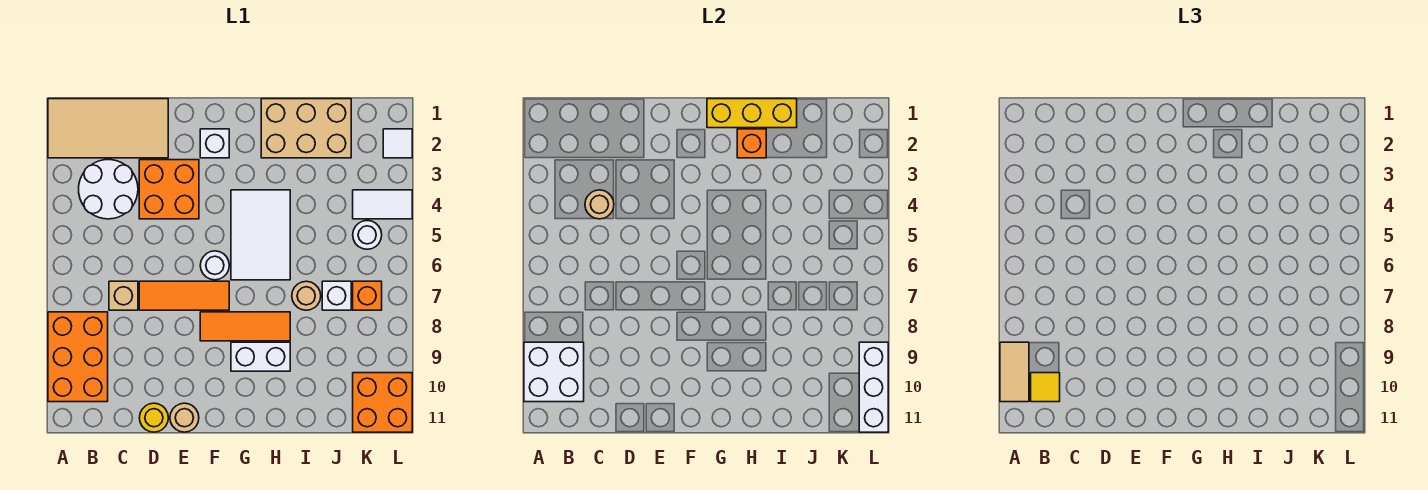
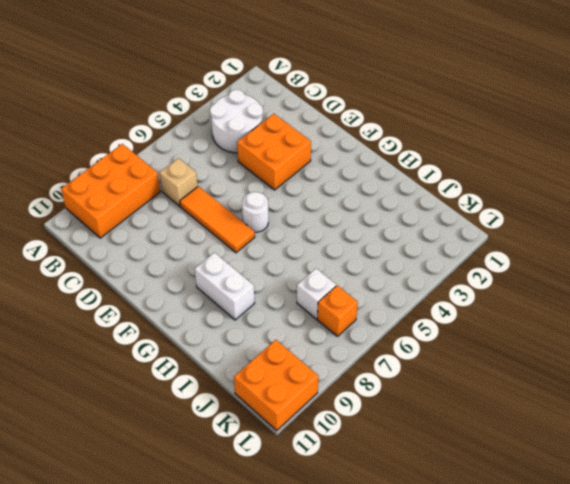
none -> tan 2x4 tile [48,99,168,158]
none -> yellow 1x1 round brick [139,403,168,432]
none -> tan 1x1 round brick [170,403,199,432]

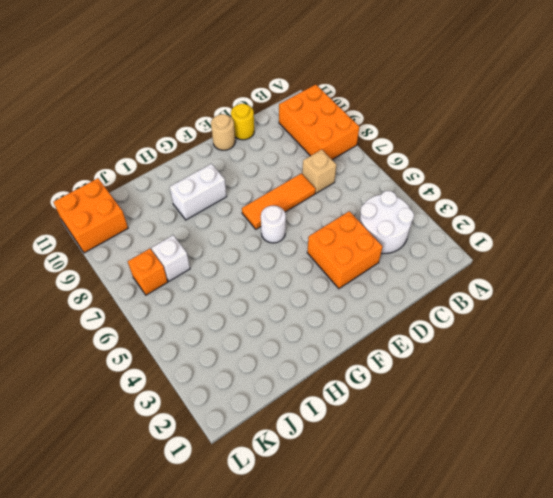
none -> tan 2x4 tile [48,99,168,158]
none -> white 1x1 brick [200,129,229,158]
none -> orange 1x3 tile [200,312,290,341]

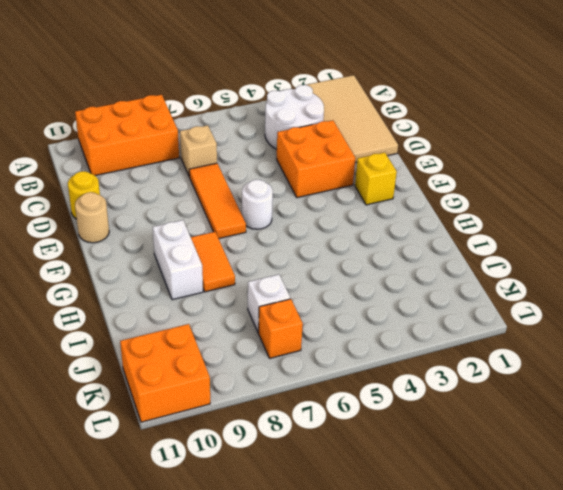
yellow 1x1 brick [355,152,397,205] -> white 1x1 brick [200,129,229,158]
orange 1x2 tile [191,232,235,292] -> orange 1x3 tile [200,312,290,341]
none -> white 2x3 tile [231,190,290,280]
none -> tan 2x3 brick [261,99,351,158]
none -> tan 1x1 round brick [292,281,321,310]

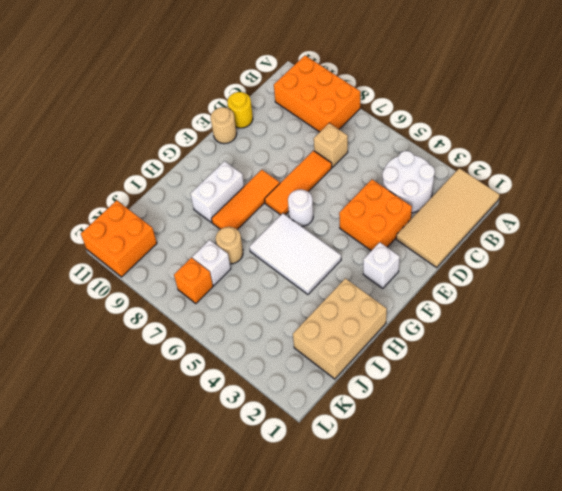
none -> white 1x2 tile [353,190,412,219]
none -> white 1x1 round brick [353,221,382,249]
none -> white 1x1 tile [383,129,412,158]

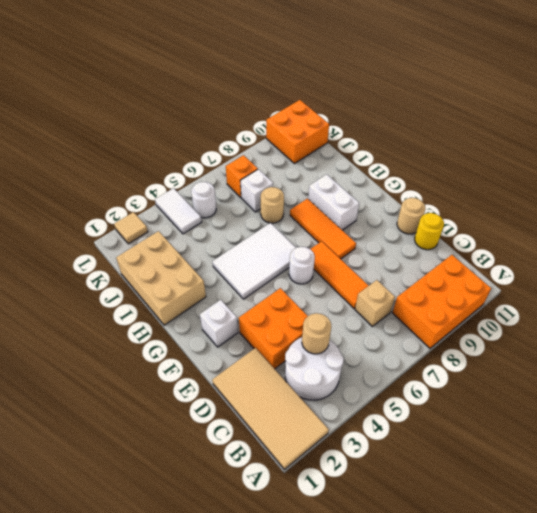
tan 1x1 tile [114,212,148,244] -> white 1x1 tile [383,129,412,158]
none -> white 2x2 brick [524,342,584,402]
none -> yellow 1x3 brick [707,99,797,128]
none -> orange 1x1 brick [737,129,766,158]

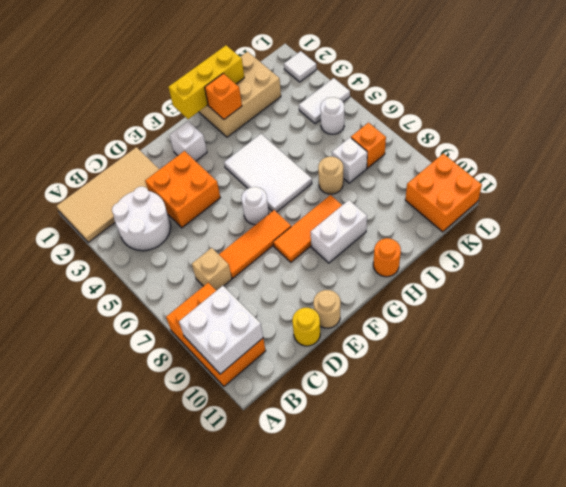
orange 1x1 round brick [373,238,401,277] -> none
none -> tan 1x1 round brick [585,190,614,219]
none -> white 1x3 brick [859,342,888,432]
none -> tan 1x2 tile [1000,342,1029,402]

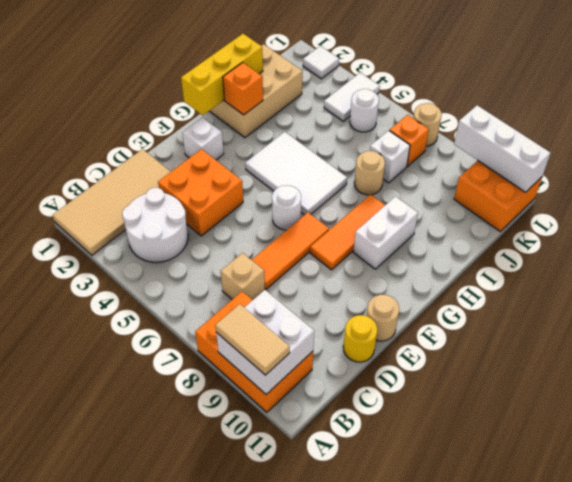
tan 1x1 round brick [413,103,442,146] -> tan 1x1 round brick moved to [585,190,614,219]
none -> yellow 1x1 tile [1031,373,1060,402]

